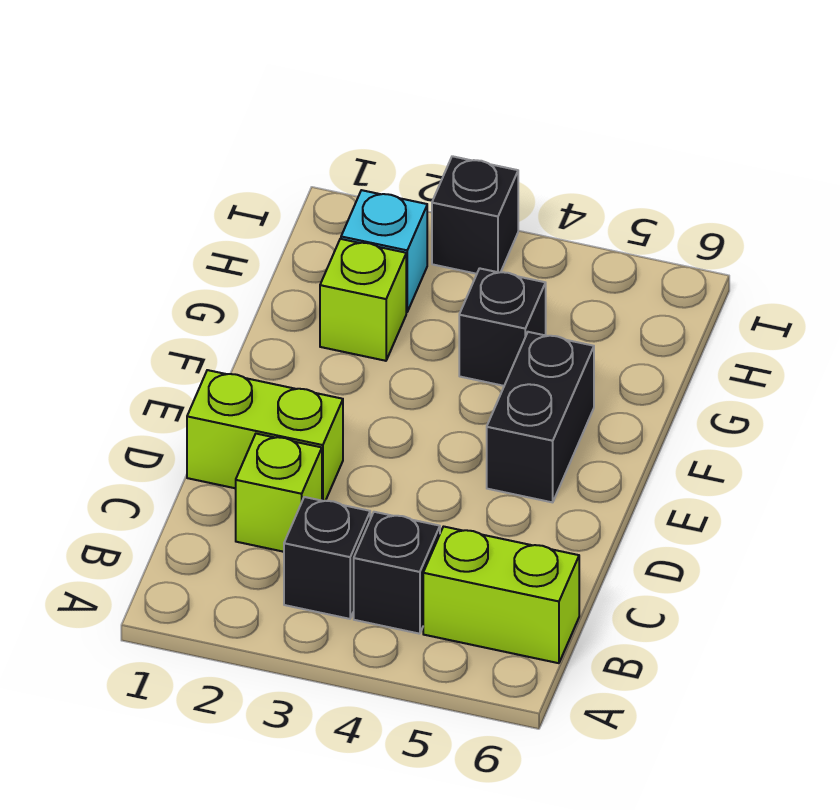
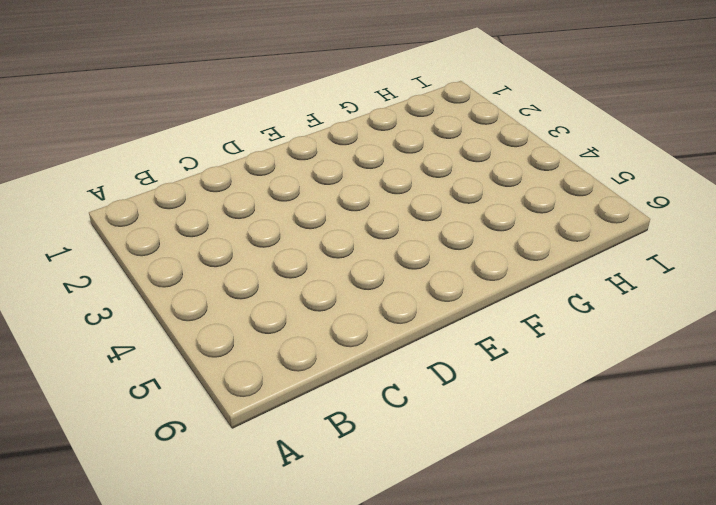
none -> black 1x1 brick [284,497,370,619]
none -> black 1x1 brick [354,512,440,634]

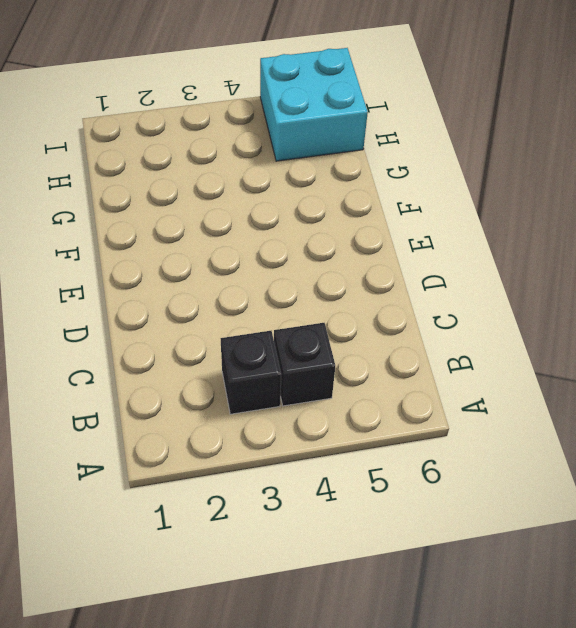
cyan 2x2 brick [260,48,368,161] -> none
none -> lime 1x2 brick [423,527,579,663]
none -> lime 1x1 brick [236,434,322,552]

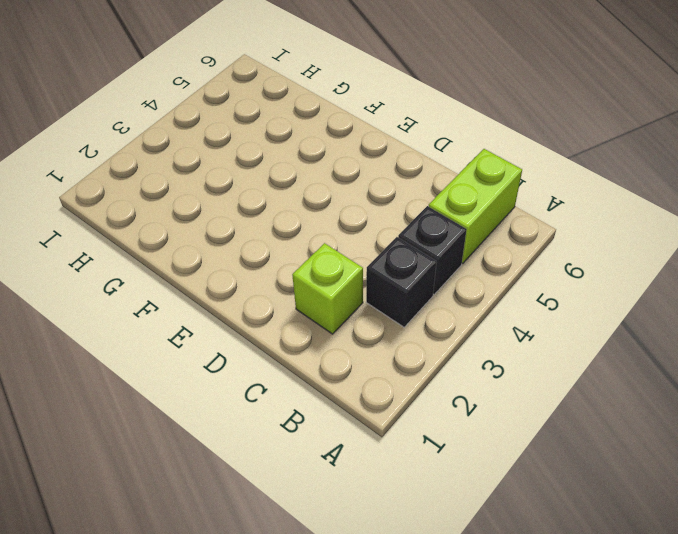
none -> lime 1x2 brick [187,370,343,501]
none -> black 1x2 brick [487,332,594,502]

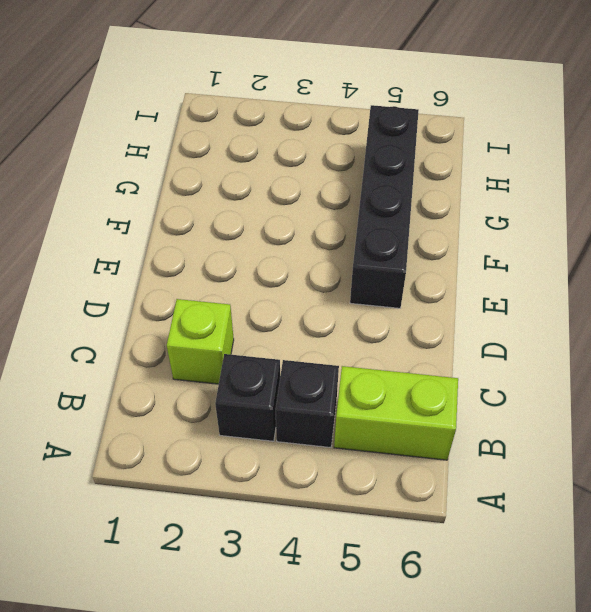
black 1x4 brick [350,105,419,308] -> black 1x2 brick [487,332,594,502]
none -> lime 1x2 brick [187,370,343,501]
none -> lime 1x1 brick [320,239,406,361]

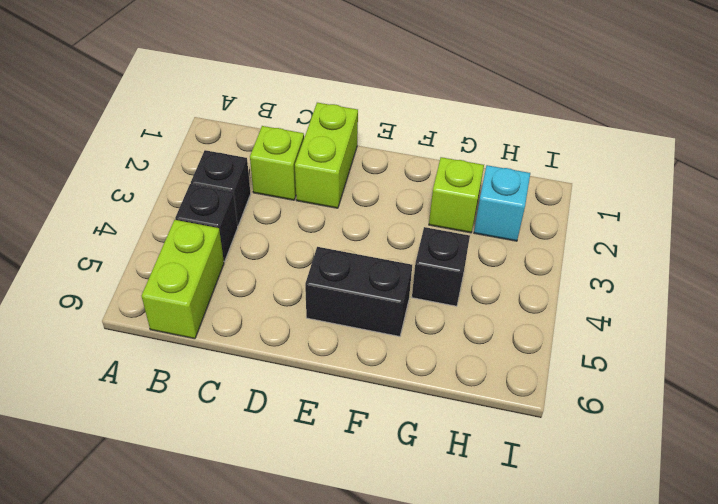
none -> black 1x1 brick [432,156,518,274]

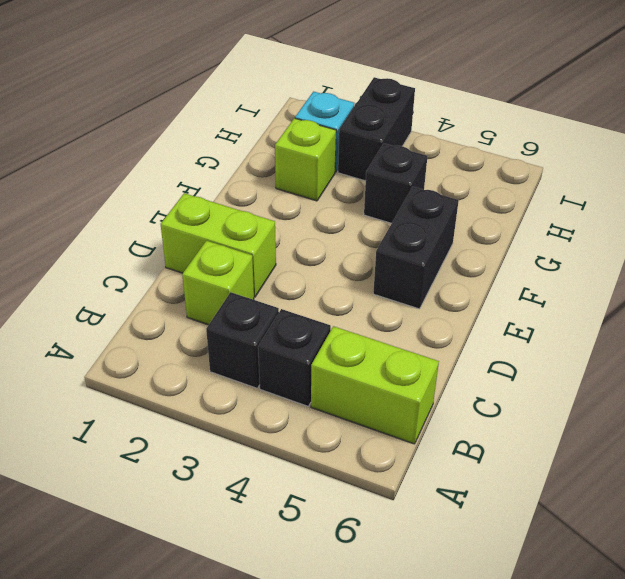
black 1x2 brick [338,77,415,181] -> black 1x1 brick [432,156,518,274]

